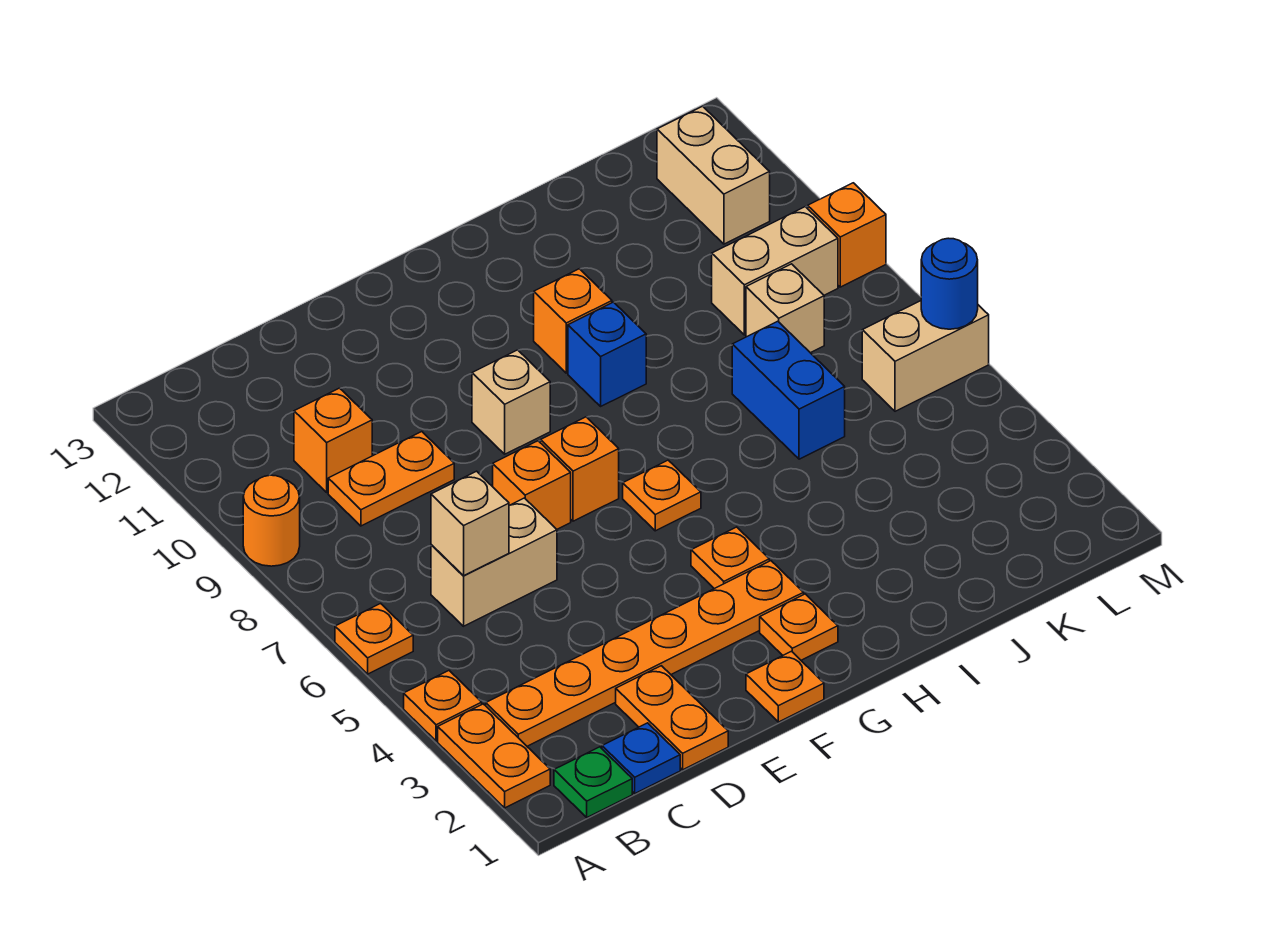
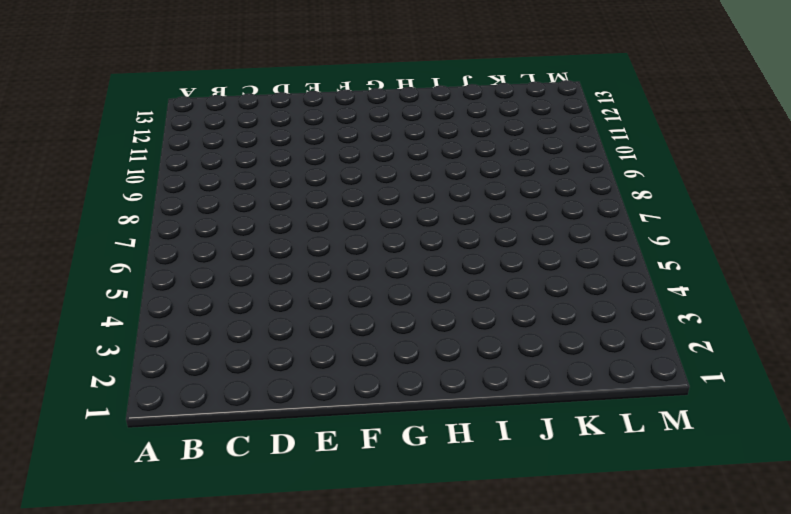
none -> orange 1x2 plate [438,704,550,808]
none -> orange 1x1 plate [404,671,482,741]
none -> orange 1x1 plate [335,604,413,674]

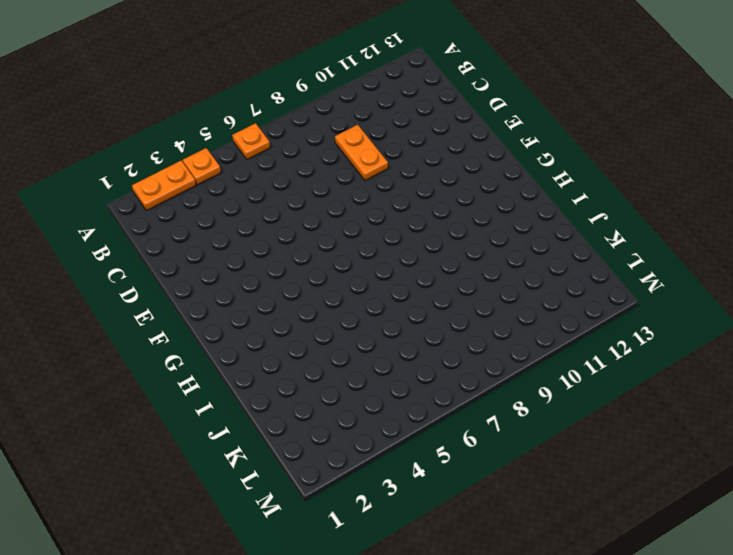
none -> orange 1x1 round brick [243,475,300,566]
none -> green 1x1 plate [554,747,632,817]
none -> orange 1x6 plate [486,561,804,746]

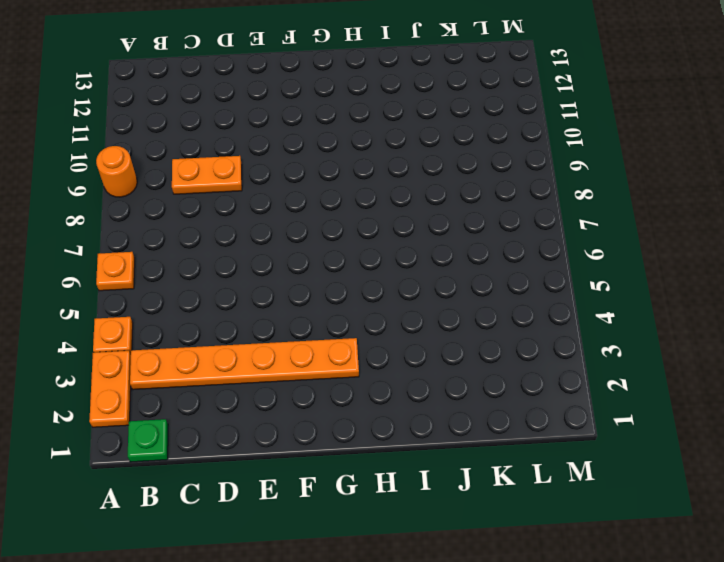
none -> blue 1x1 plate [602,723,680,793]
none -> tan 1x2 brick [431,498,557,626]
none -> orange 1x1 brick [294,388,372,492]

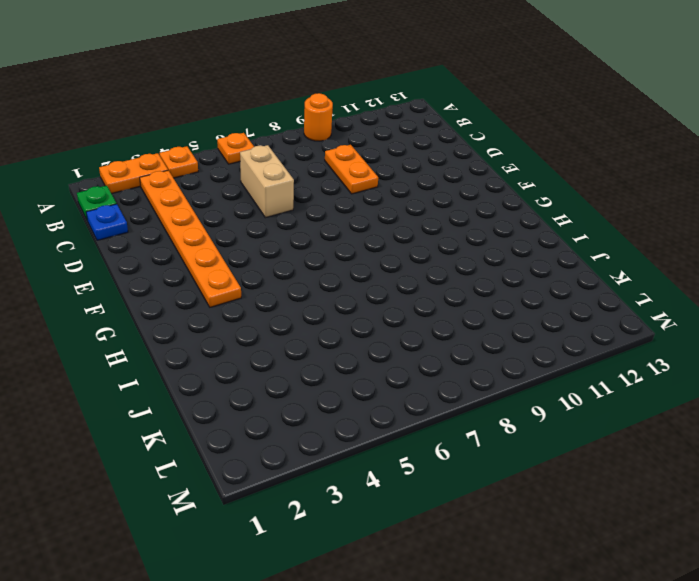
none -> orange 1x1 brick [294,388,372,492]
none -> orange 1x2 plate [616,666,728,770]
none -> orange 1x1 brick [493,441,571,529]

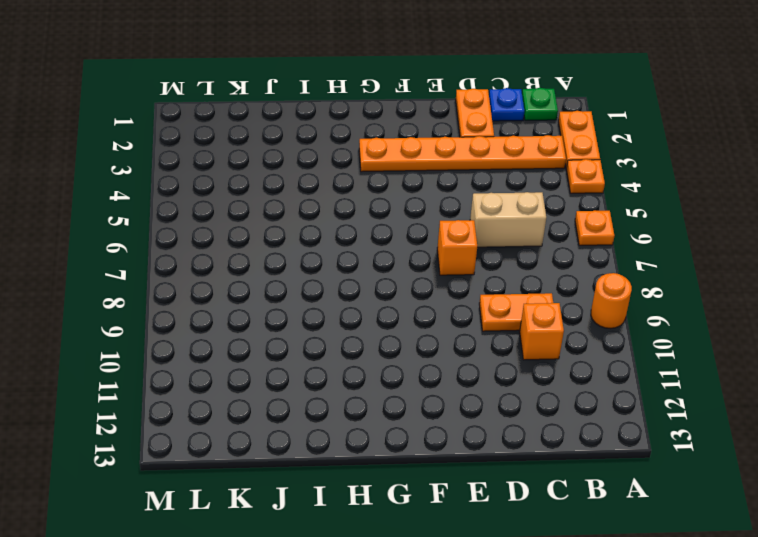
none -> orange 1x1 plate [746,651,824,722]
none -> orange 1x1 brick [541,417,619,521]
none -> tan 1x1 brick [472,350,550,454]

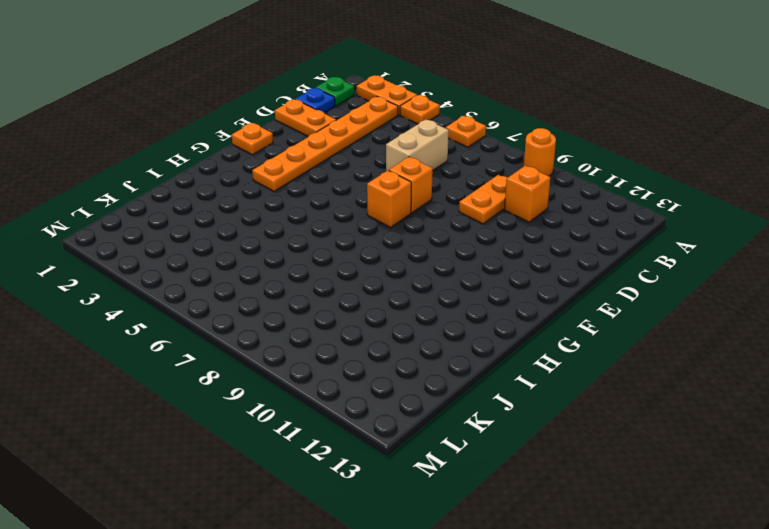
none -> tan 1x1 brick [472,350,550,454]
none -> orange 1x1 plate [760,594,838,660]
none -> orange 1x1 plate [691,527,769,589]

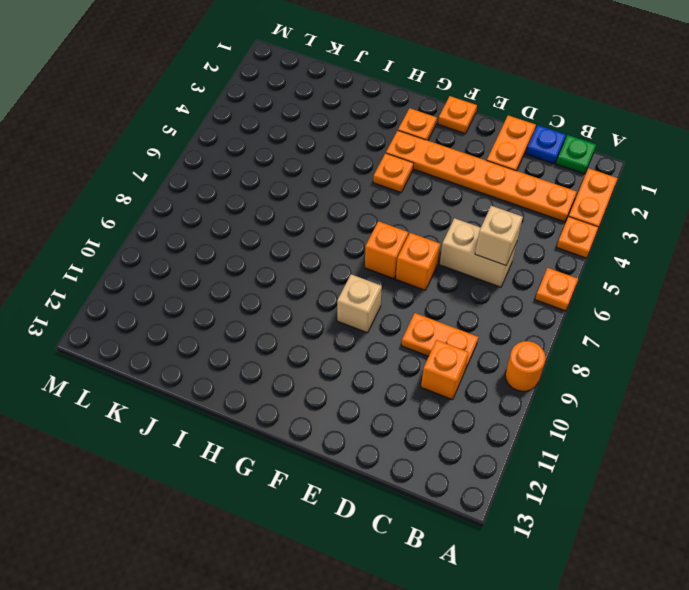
none -> orange 1x1 plate [623,460,701,531]
none -> blue 1x1 brick [568,302,646,406]
none -> orange 1x1 brick [534,269,612,373]

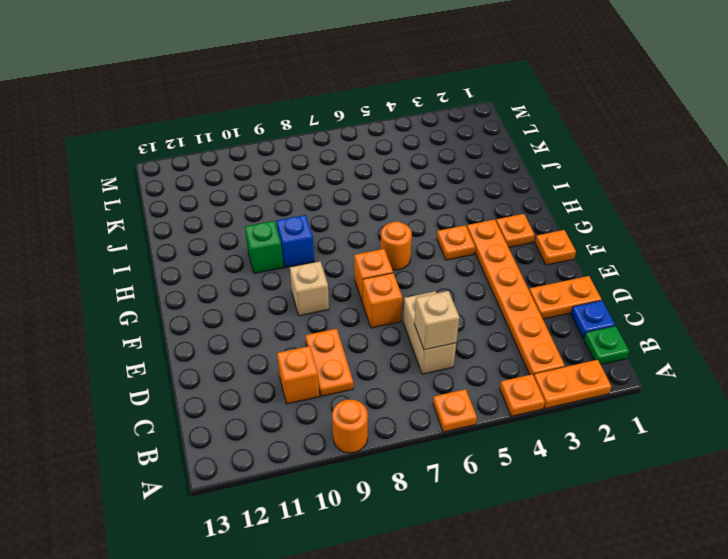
orange 1x1 round brick [381,222,412,270] -> orange 1x1 plate [623,460,701,531]
green 1x1 brick [245,221,283,274] -> orange 1x1 brick [534,269,612,373]
none -> blue 1x2 brick [732,321,845,459]
none -> tan 1x1 brick [746,264,824,353]
none -> tan 1x2 brick [712,207,838,335]

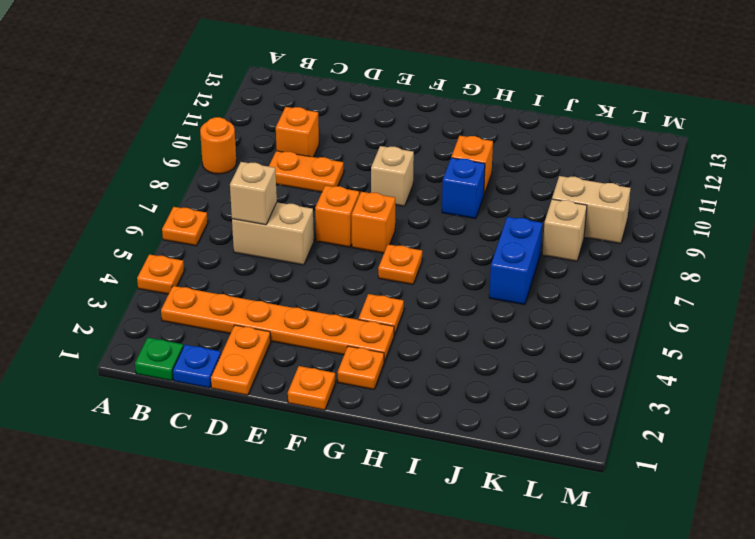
none -> orange 1x2 plate [438,704,550,808]
none -> tan 1x2 brick [862,301,989,411]
none -> tan 1x2 brick [657,106,770,244]

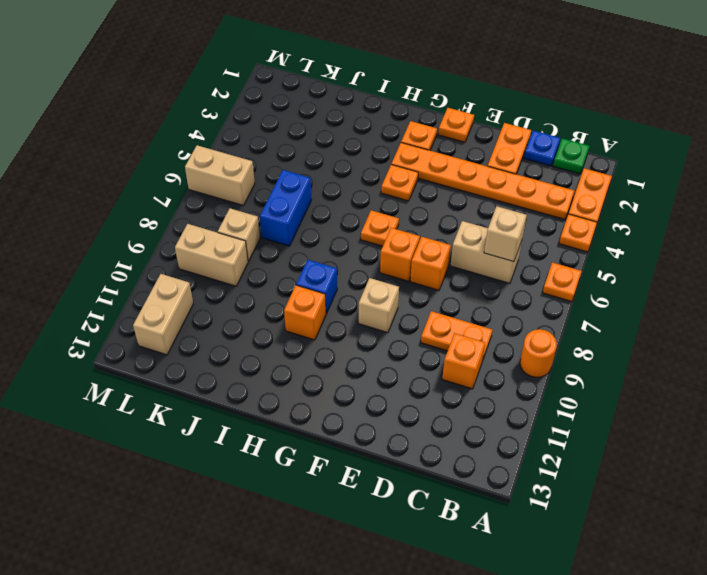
none -> orange 1x1 brick [808,183,886,287]
none -> blue 1x1 round brick [921,238,978,329]

